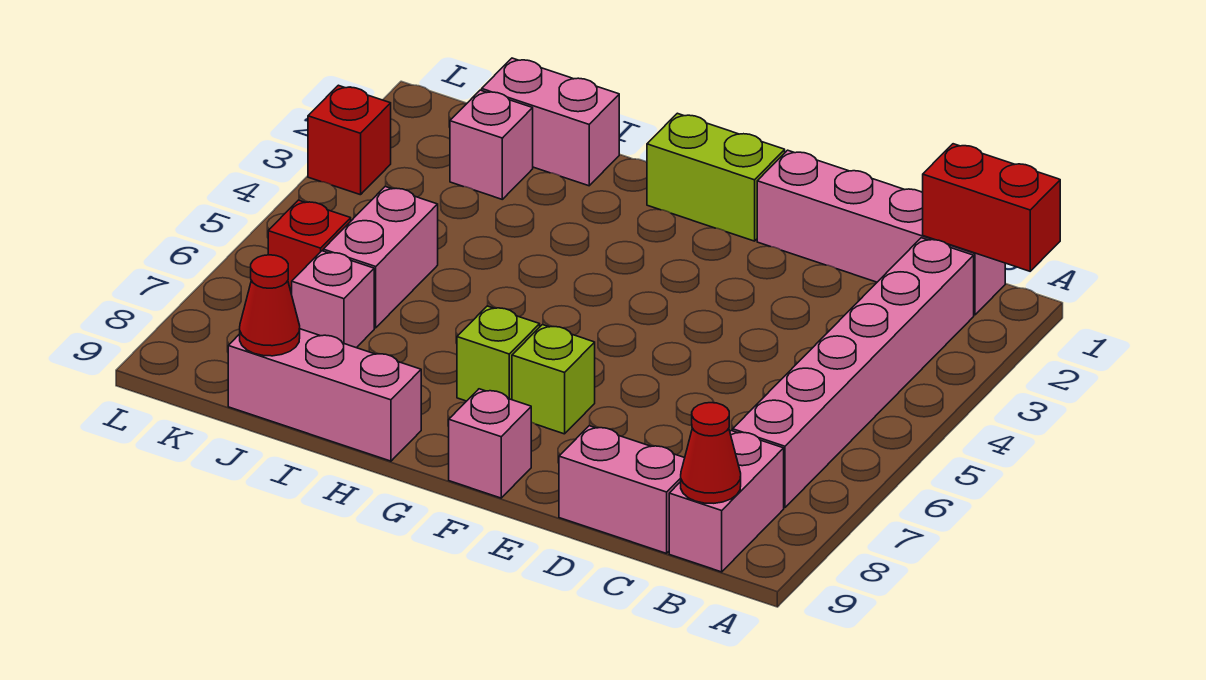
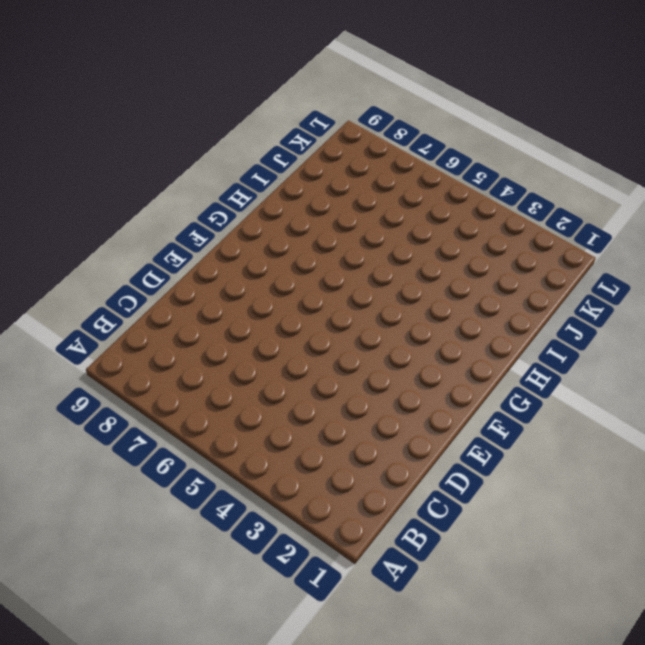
none -> pink 1x4 brick [757,150,1005,315]
none -> pink 1x6 brick [733,238,974,508]
none -> pink 1x2 brick [669,430,784,572]

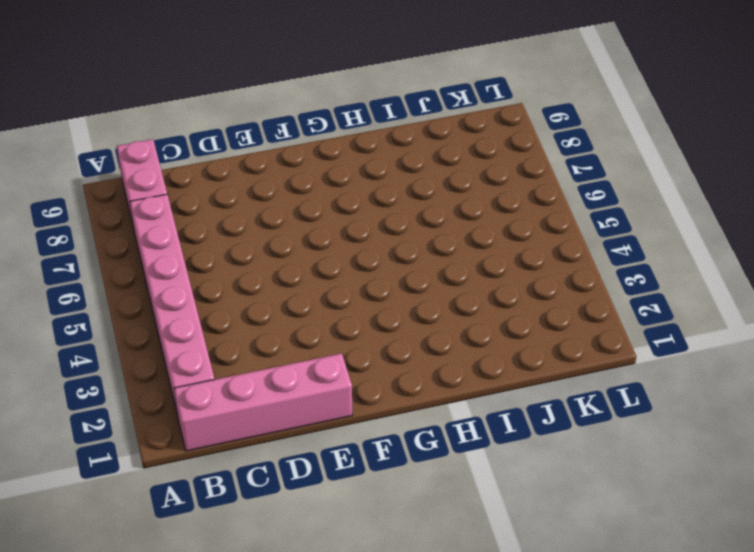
none -> pink 1x2 brick [559,426,685,553]
none -> lime 1x2 brick [647,113,785,241]
none -> lime 1x1 brick [512,325,595,434]

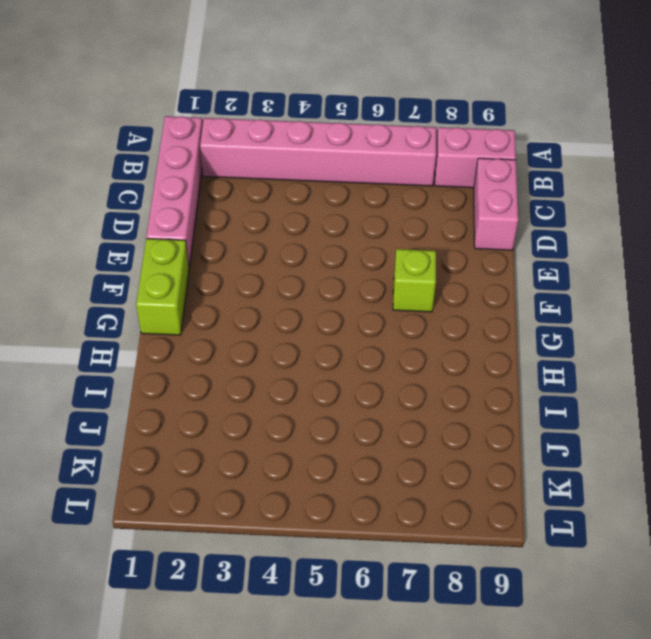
none -> pink 1x1 brick [449,389,531,498]
none -> lime 1x1 brick [457,306,540,401]
none -> pink 1x3 brick [228,329,421,461]

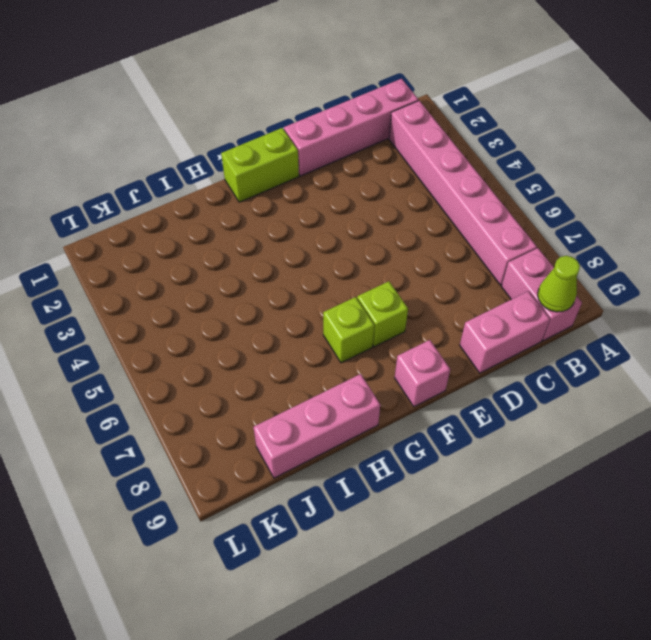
lime 1x1 cone [538,256,580,312] -> red 1x1 cone [681,403,741,503]
none -> pink 1x2 brick [482,58,619,186]
none -> pink 1x1 brick [450,90,533,199]
none -> pink 1x2 brick [323,186,438,328]

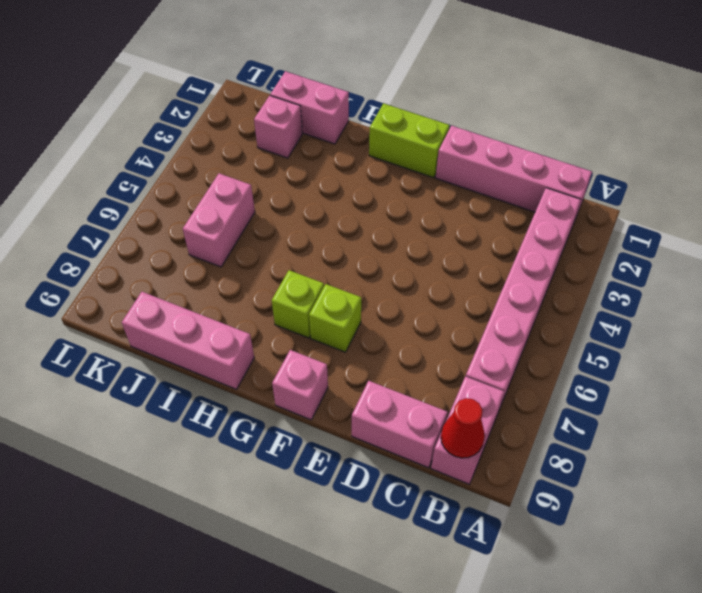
none -> pink 1x1 brick [292,251,374,348]
none -> red 1x1 brick [268,200,351,294]
none -> red 1x1 brick [308,85,391,195]

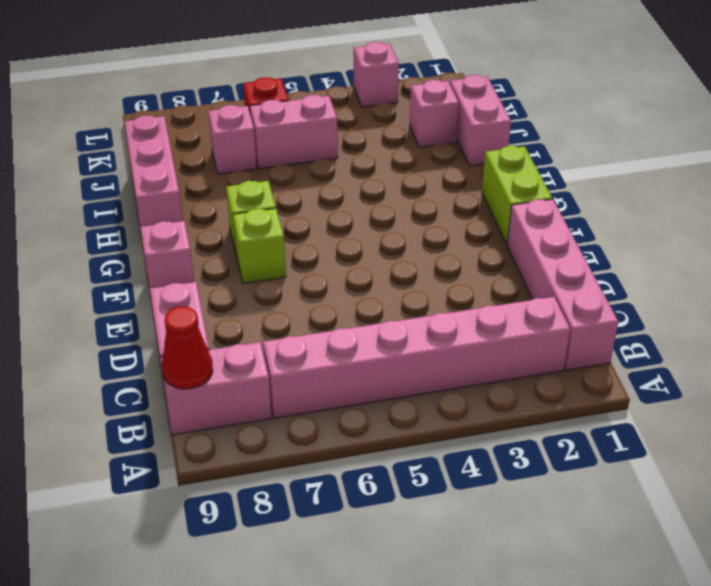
pink 1x1 brick [354,42,399,107] -> red 1x1 brick [308,85,391,195]
none -> red 1x2 brick [923,144,1060,271]
none -> red 1x1 cone [240,255,300,356]

